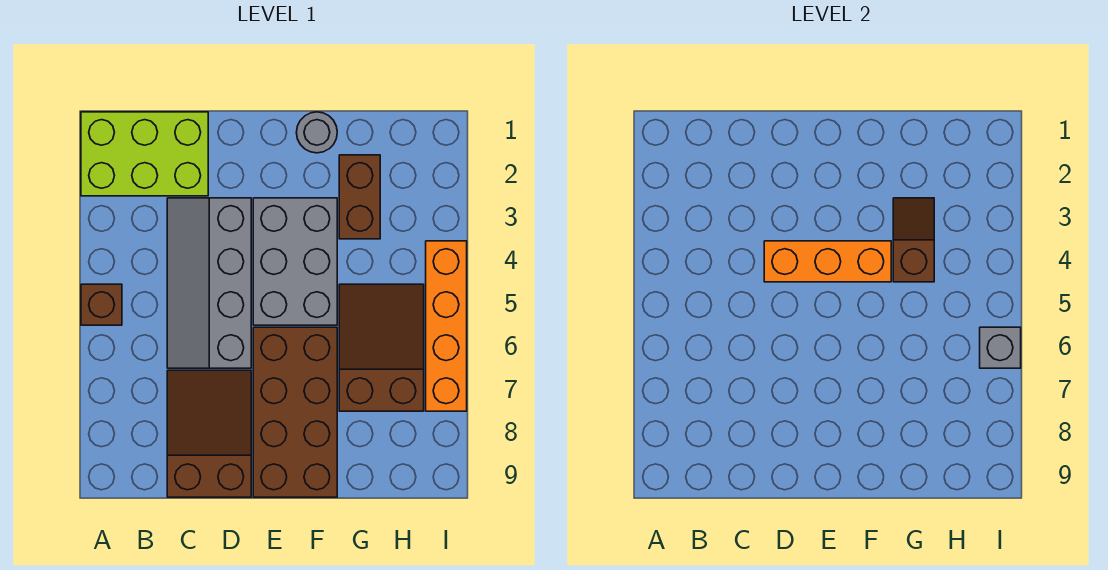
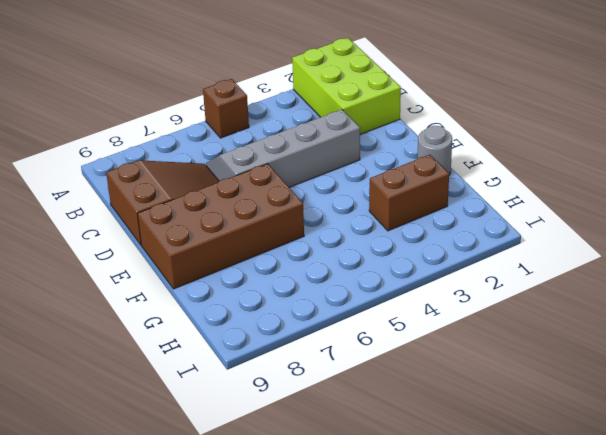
none -> grey 2x3 brick [253,198,337,325]
none -> brown 2x3 slope [339,284,424,411]
none -> orange 1x4 brick [426,241,467,411]

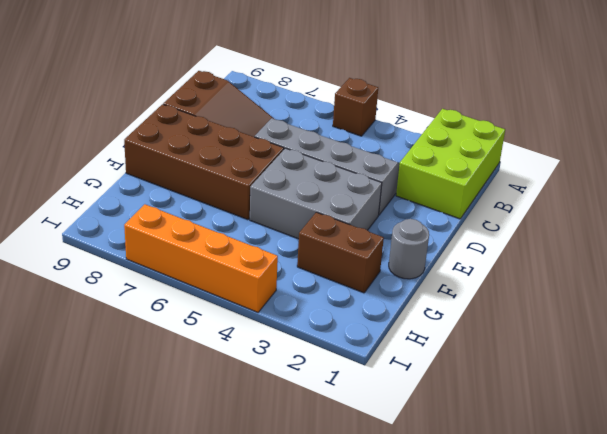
none -> brown 2x3 slope [339,284,424,411]
none -> orange 1x3 brick [764,241,891,282]
none -> brown 1x2 slope [893,198,934,282]

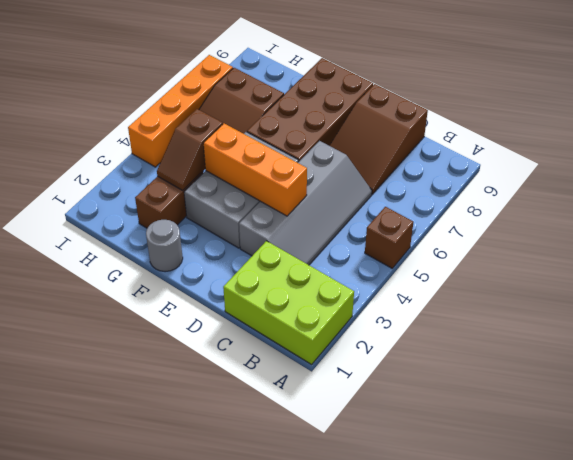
none -> grey 1x1 brick [980,327,1021,368]

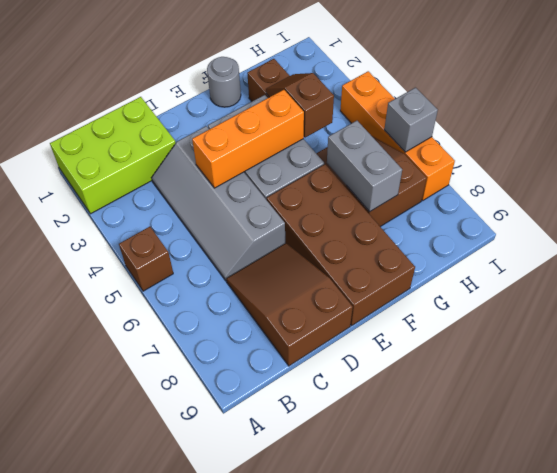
grey 1x2 brick [327,121,402,212] -> none

